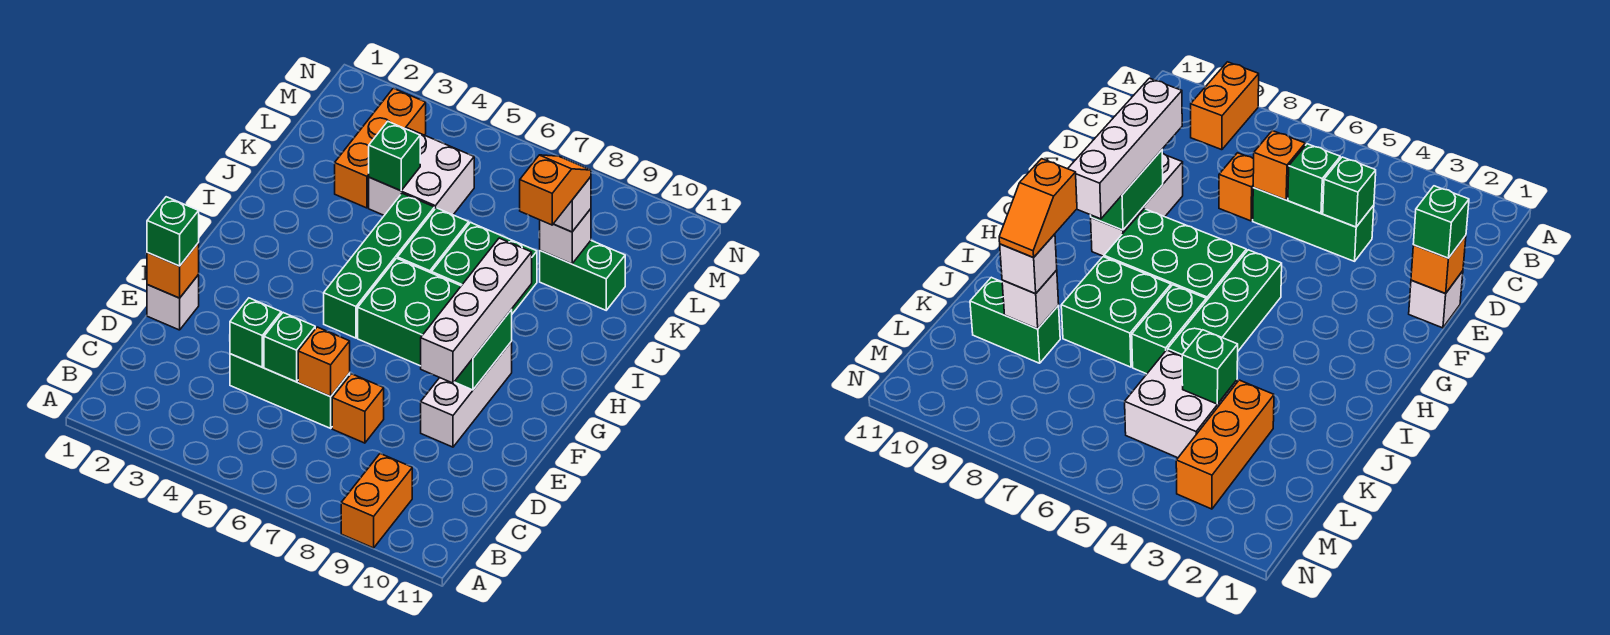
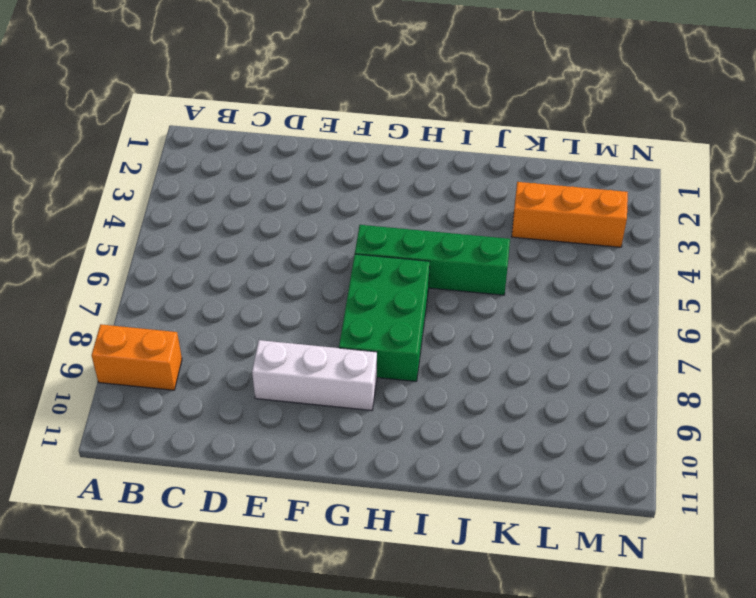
none -> green 1x3 brick [230,354,350,428]
none -> orange 1x1 brick [332,374,384,443]
none -> white 1x1 brick [147,275,199,330]

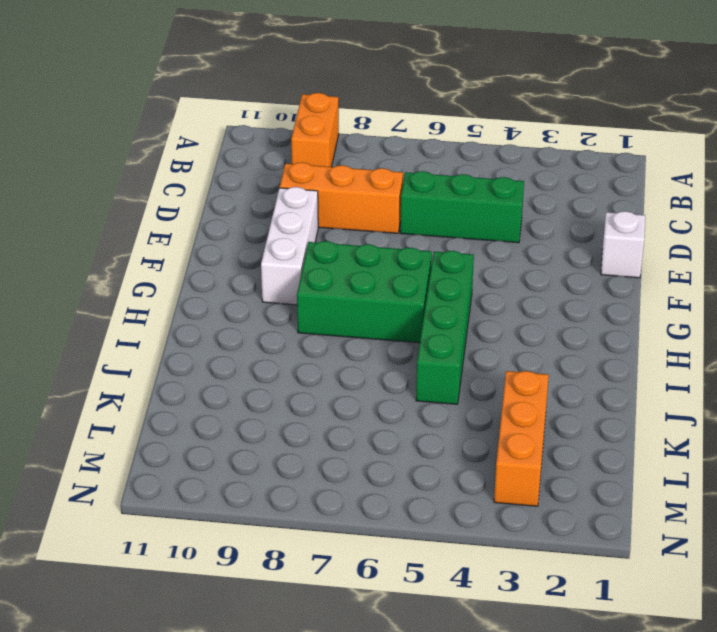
orange 1x3 brick [280,162,403,233] -> orange 1x1 brick [332,374,384,443]
none -> green 1x2 brick [397,208,469,273]
none -> green 2x2 brick [432,223,537,314]
none -> white 2x2 brick [369,128,474,215]

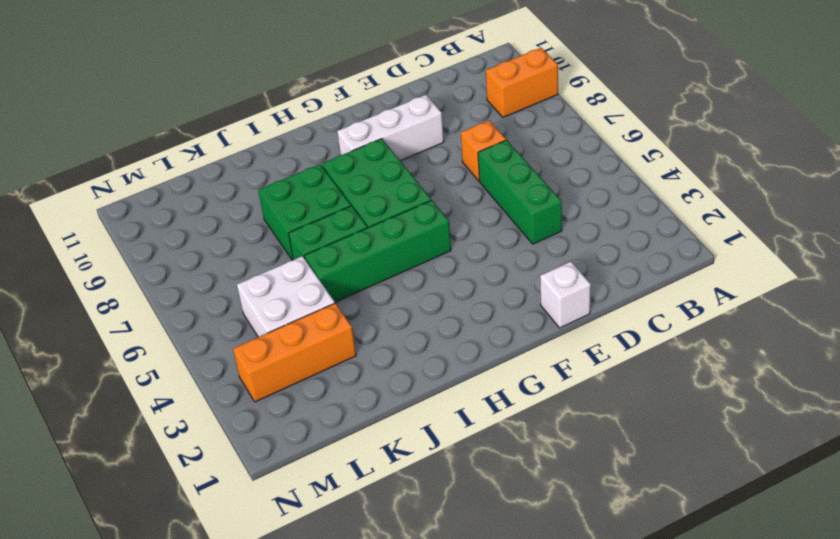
none -> green 1x2 brick [540,241,625,310]
none -> green 1x1 brick [230,298,281,367]
none -> green 1x1 brick [264,313,315,382]

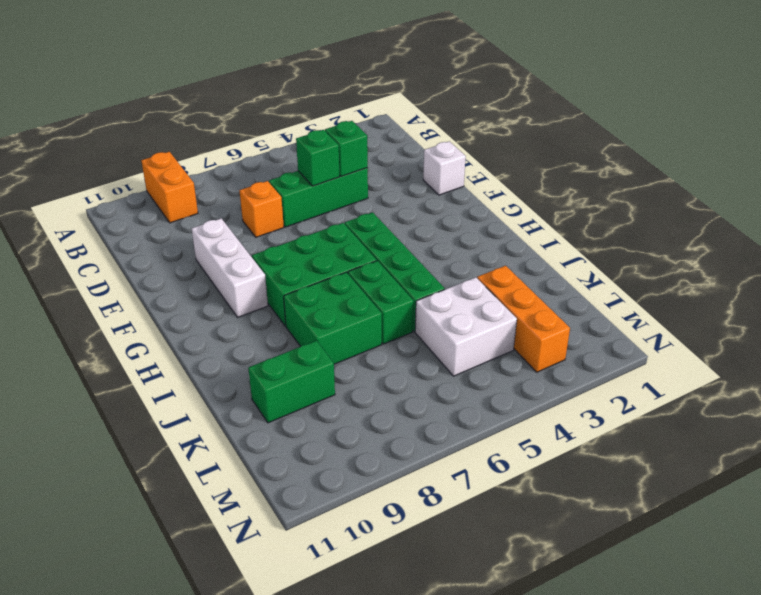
none -> orange 1x1 brick [298,327,350,397]
none -> orange 1x1 brick [147,243,199,298]
none -> green 1x2 brick [455,310,512,390]

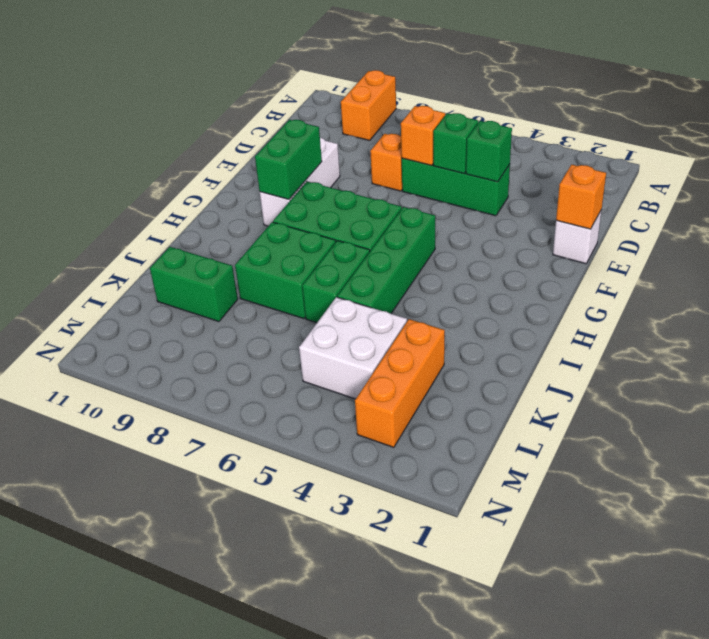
none -> green 1x1 brick [369,121,420,191]
none -> white 1x1 brick [540,209,591,264]
none -> green 1x1 brick [147,197,199,266]

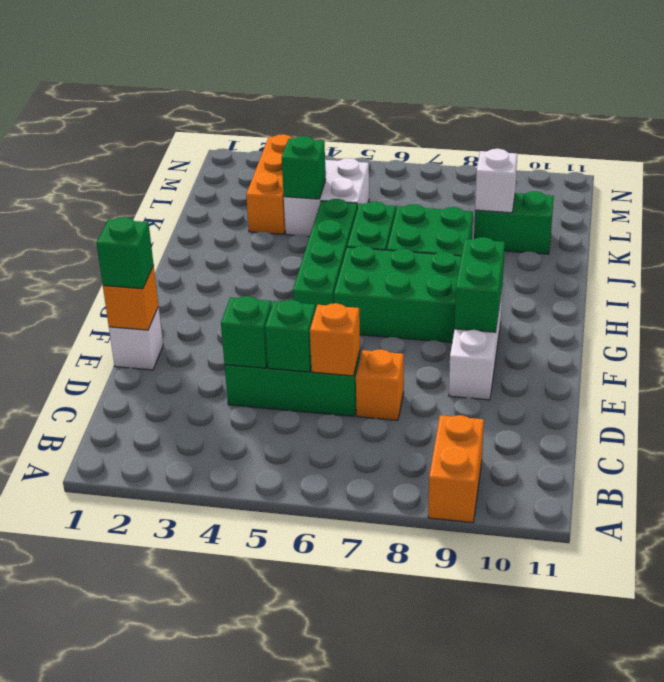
none -> white 1x4 brick [421,238,532,383]
none -> white 1x1 brick [554,177,591,232]
none -> orange 1x2 slope [520,155,591,225]

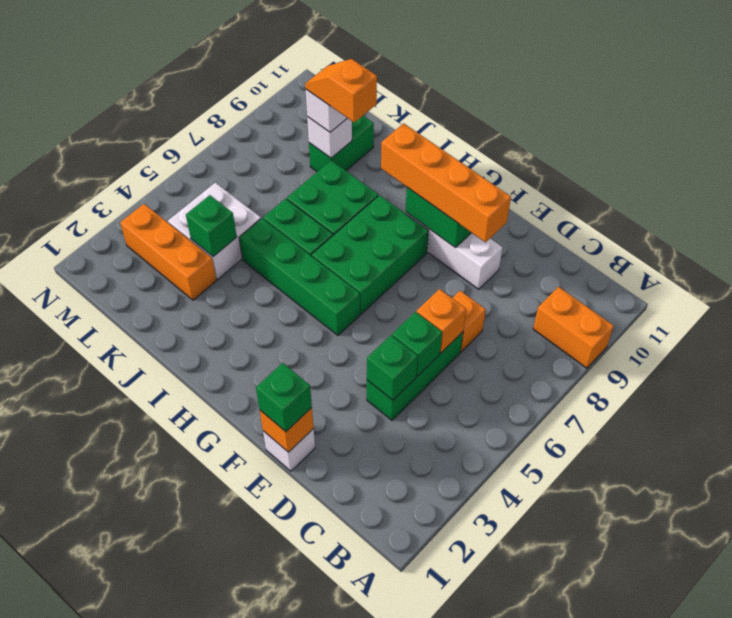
orange 1x4 brick [381,123,511,242] -> white 1x4 brick [421,238,532,383]

